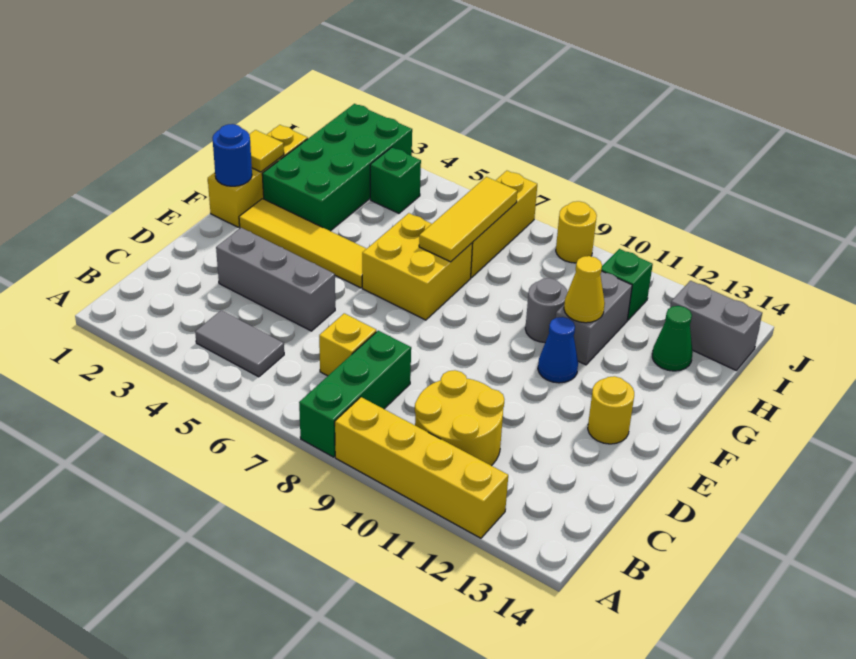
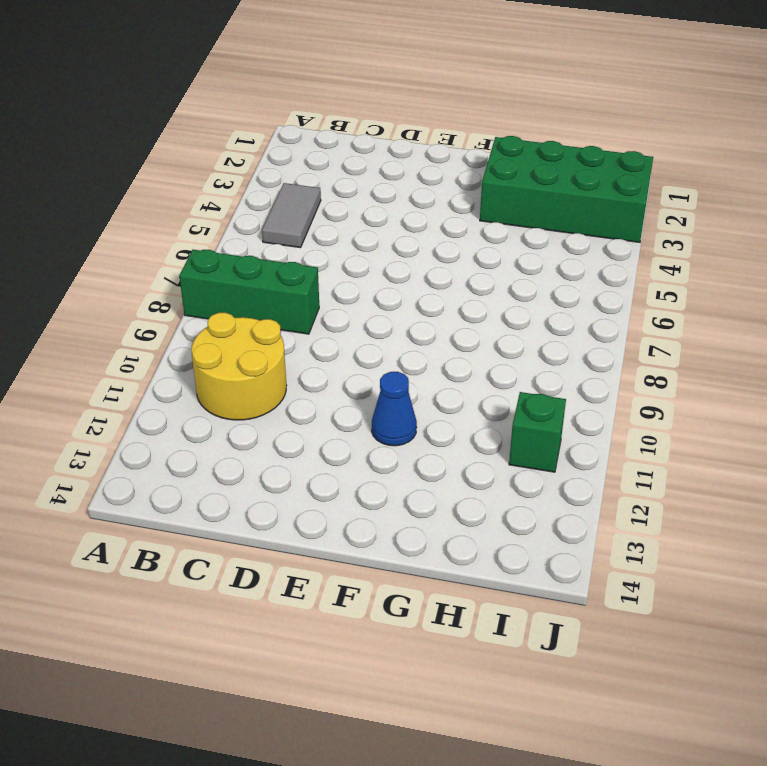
none -> yellow 1x4 brick [335,397,508,538]
none -> yellow 1x1 brick [319,313,376,376]
none -> grey 1x3 brick [216,228,335,331]

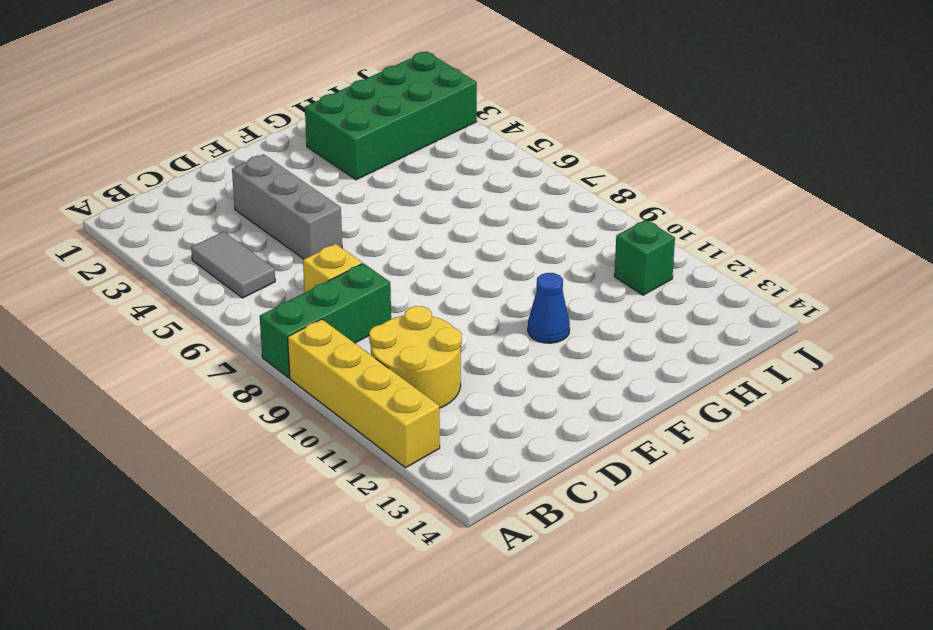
none -> yellow 1x1 round brick [588,376,634,444]
none -> yellow 1x3 brick [208,125,308,227]
none -> yellow 1x4 tile [239,199,366,288]

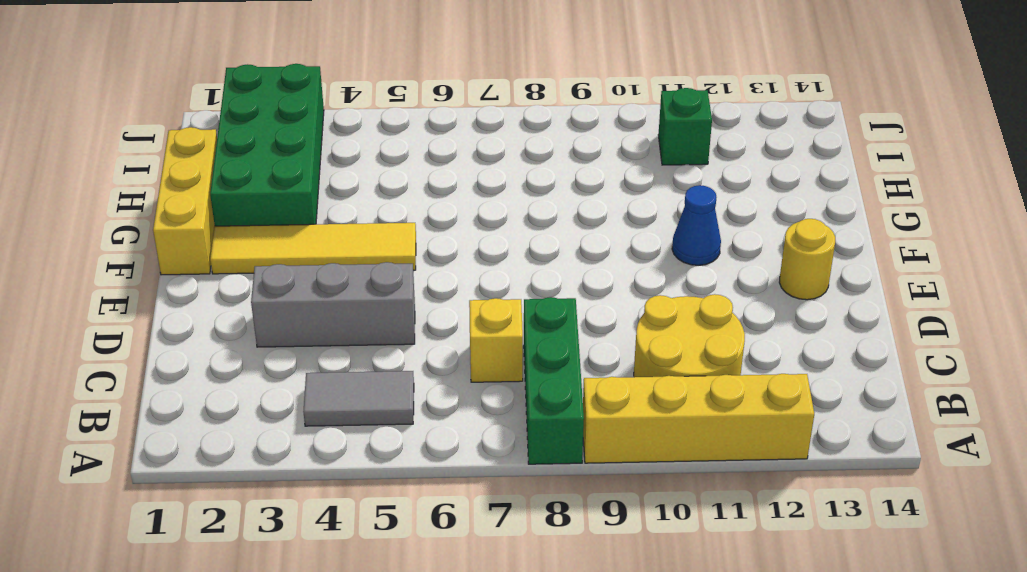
none -> yellow 2x2 brick [362,213,473,320]
none -> grey 1x1 round brick [525,278,568,342]
none -> grey 1x2 brick [556,271,632,365]

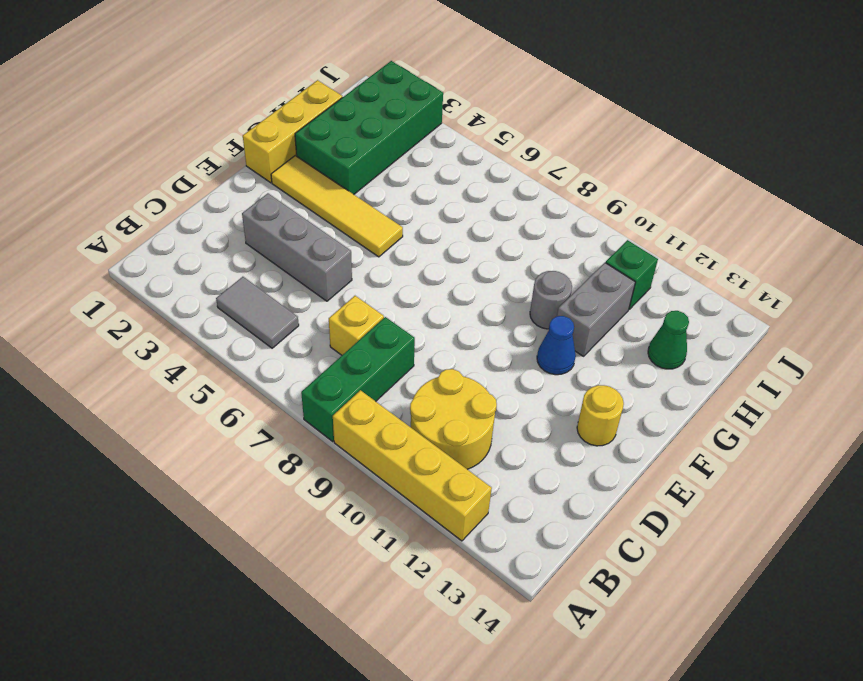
none -> yellow 2x2 brick [362,213,473,320]
none -> yellow 1x3 brick [471,171,537,278]
none -> green 1x1 brick [370,147,421,213]

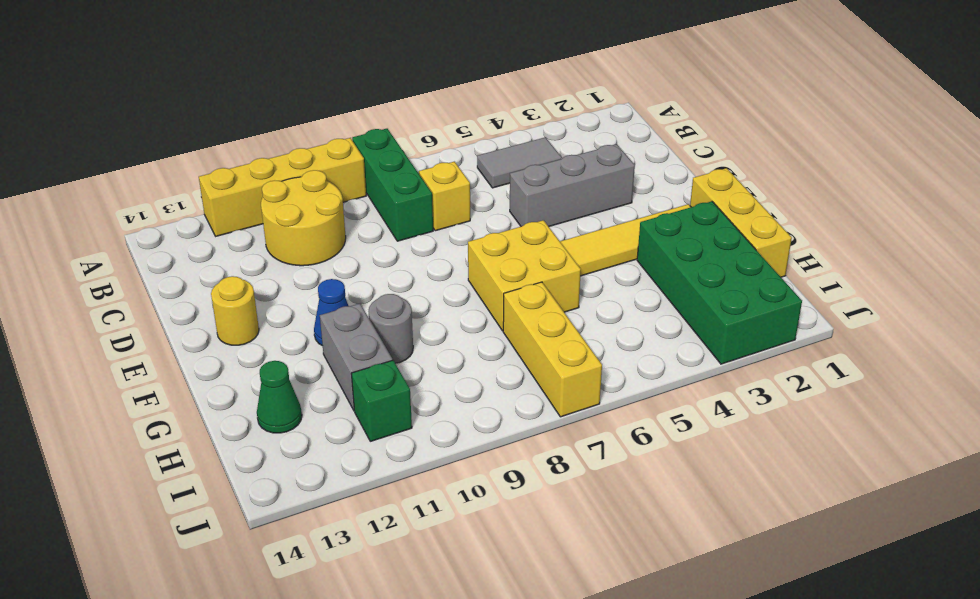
none -> green 1x1 brick [370,147,421,213]
none -> grey 1x2 brick [670,281,762,371]
none -> yellow 1x1 round brick [556,201,597,263]

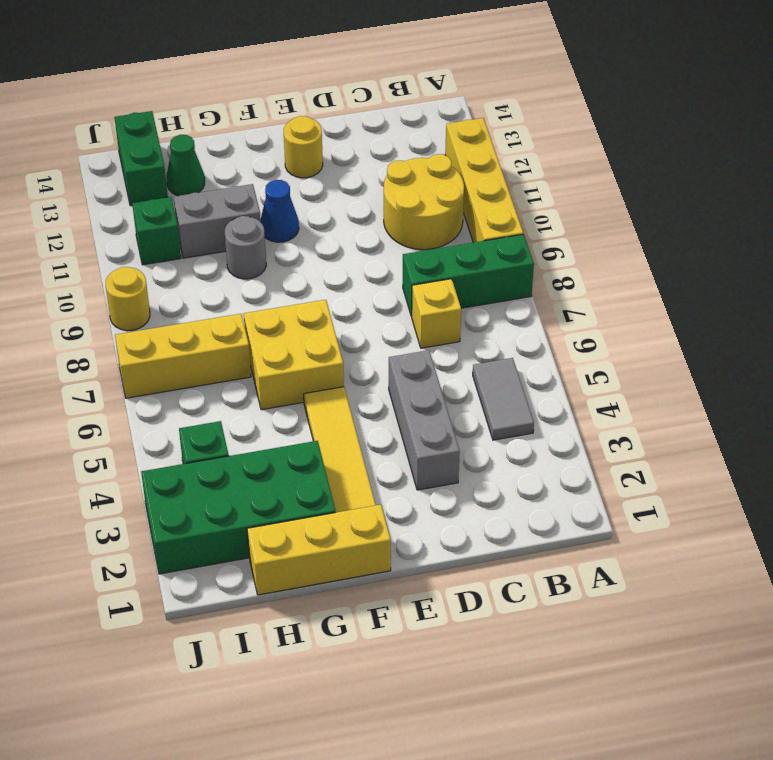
green 1x2 brick [114,111,168,206] -> grey 1x2 brick [670,281,762,371]
none -> blue 1x1 round brick [212,124,252,186]
none -> yellow 1x1 tile [249,130,284,172]
none -> yellow 1x3 tile [419,177,517,262]

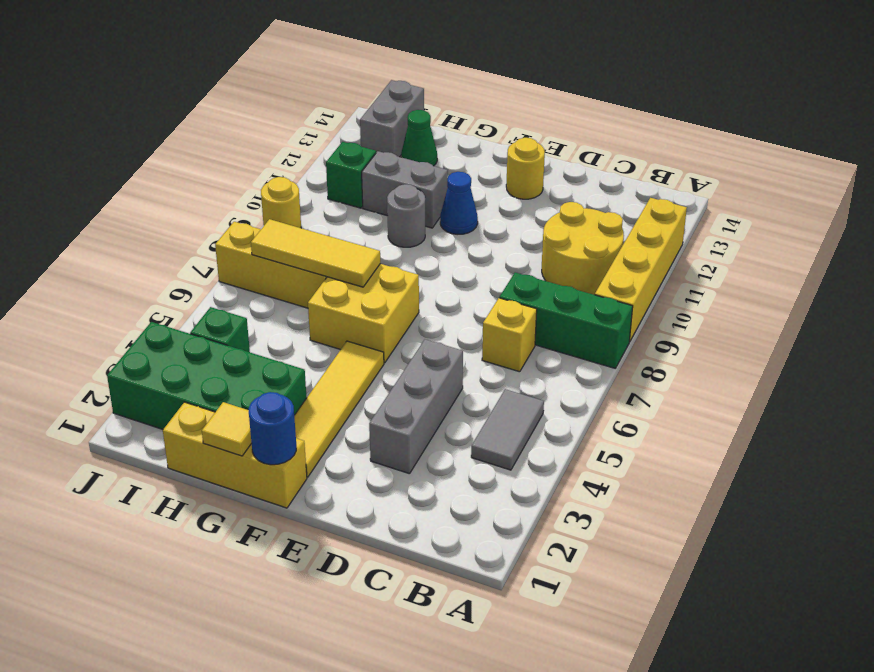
none -> yellow 1x1 cone [564,256,605,323]

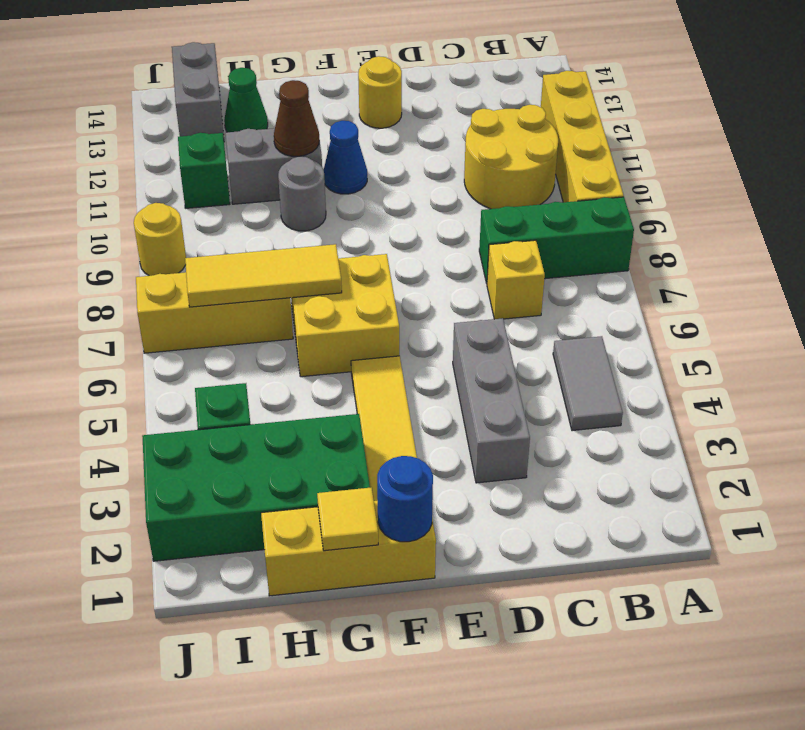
brown 1x1 cone [274,80,319,156] -> yellow 1x1 cone [564,256,605,323]

